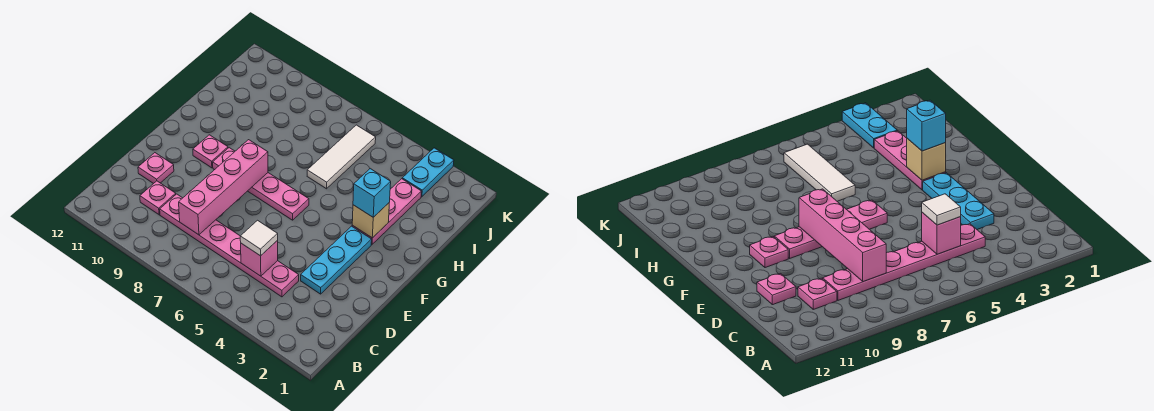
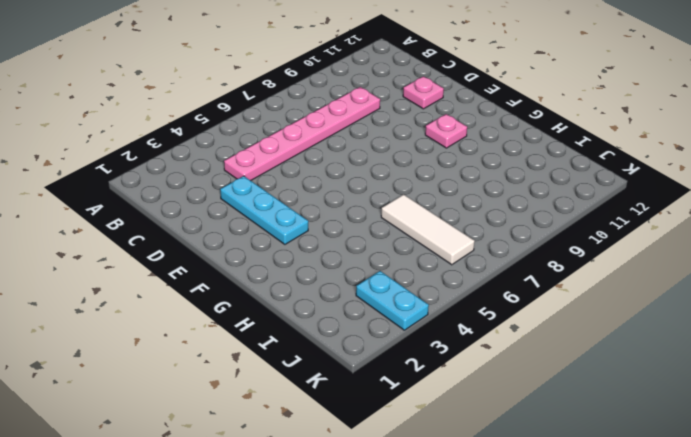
none -> pink 1x1 plate [140,181,176,215]
none -> pink 1x4 plate [213,148,309,220]
none -> pink 1x3 plate [352,179,422,244]

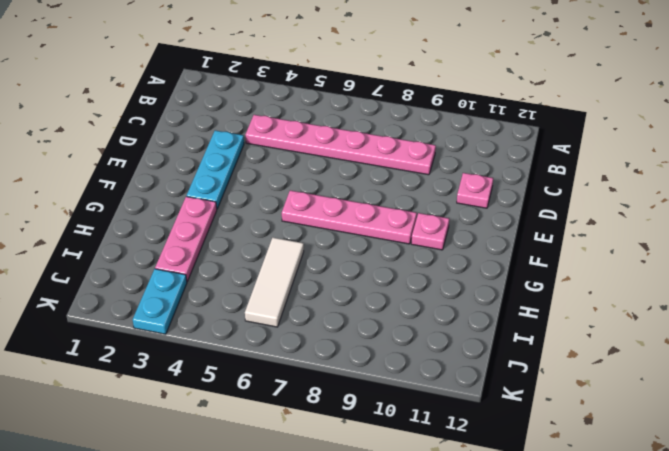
none -> pink 1x1 plate [140,181,176,215]
none -> pink 1x1 brick [241,240,278,276]
none -> pink 1x4 brick [179,140,268,235]

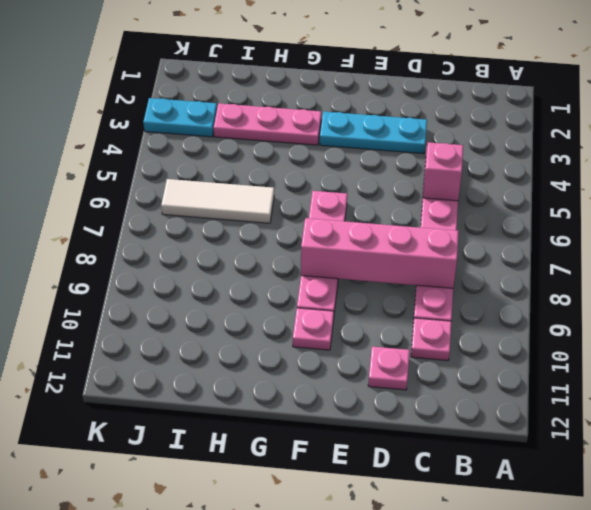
none -> tan 1x1 brick [352,203,389,238]
none -> white 1x1 tile [240,220,278,256]
none -> cyan 1x1 brick [353,169,391,217]

